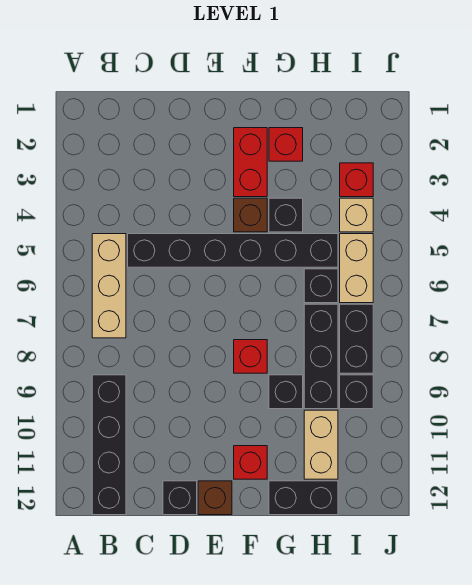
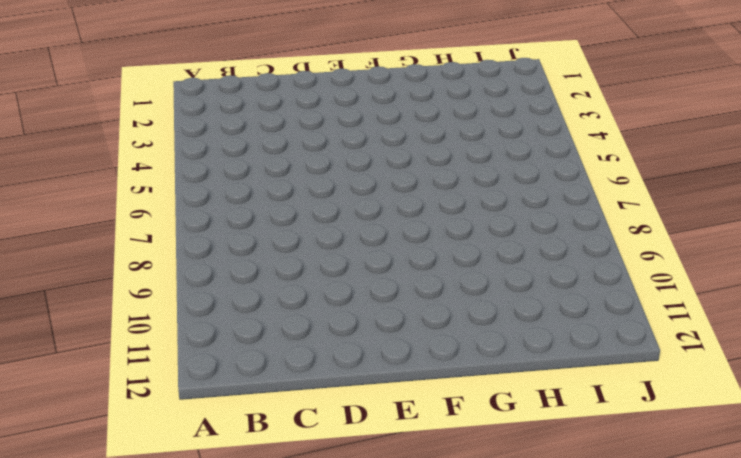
none -> tan 1x3 brick [92,234,126,338]
none -> black 1x4 brick [92,375,126,515]
none -> black 1x6 brick [128,234,338,267]

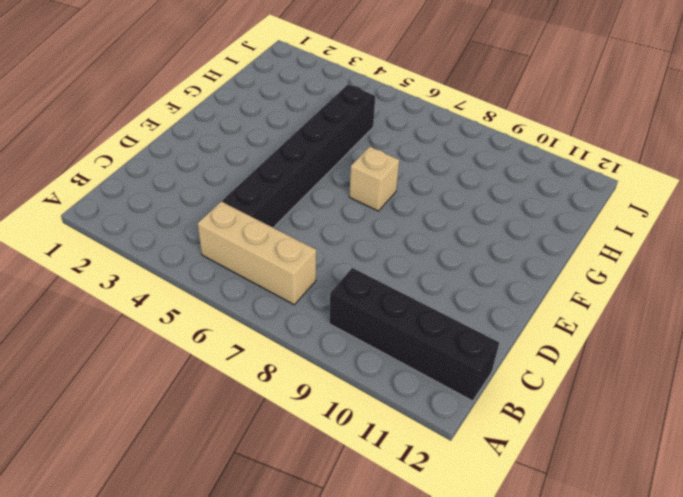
tan 1x1 brick [349,147,399,211] -> tan 1x1 brick moved to [340,198,373,232]
none -> black 1x1 brick [163,481,197,515]
none -> brown 1x1 brick [198,481,232,515]
none -> red 1x2 brick [234,128,267,197]

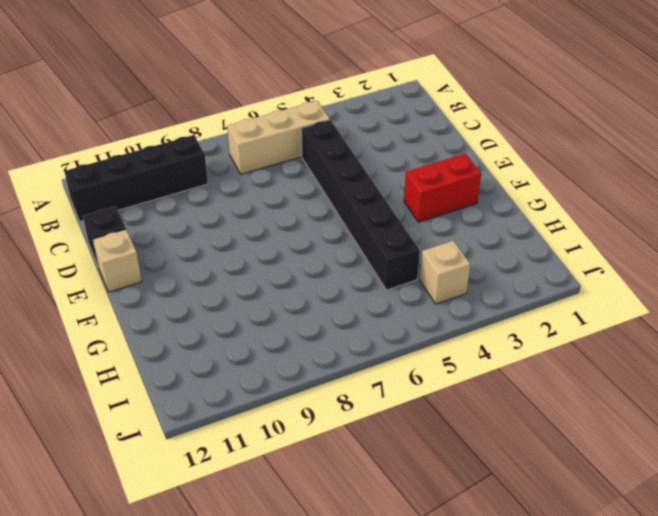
tan 1x1 brick [93,229,142,292] -> brown 1x1 brick [198,481,232,515]
none -> brown 1x1 brick [234,198,267,232]
none -> red 1x1 brick [234,340,267,373]
none -> red 1x1 brick [234,446,267,479]

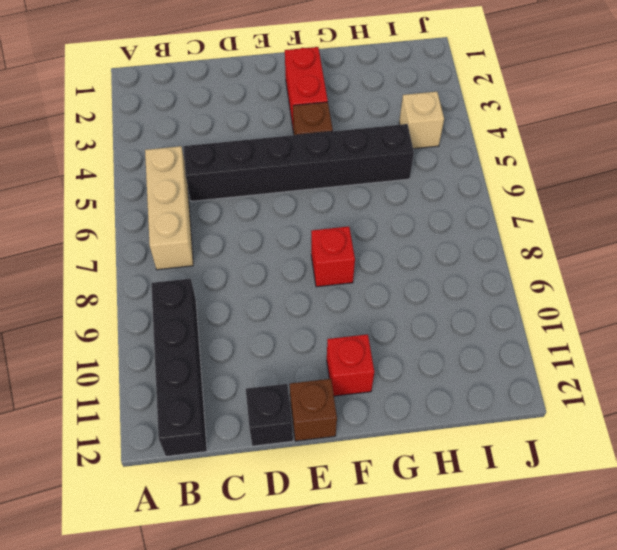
none -> red 1x1 brick [269,128,303,161]
none -> black 1x1 brick [269,198,303,232]
none -> black 1x1 brick [269,375,303,409]

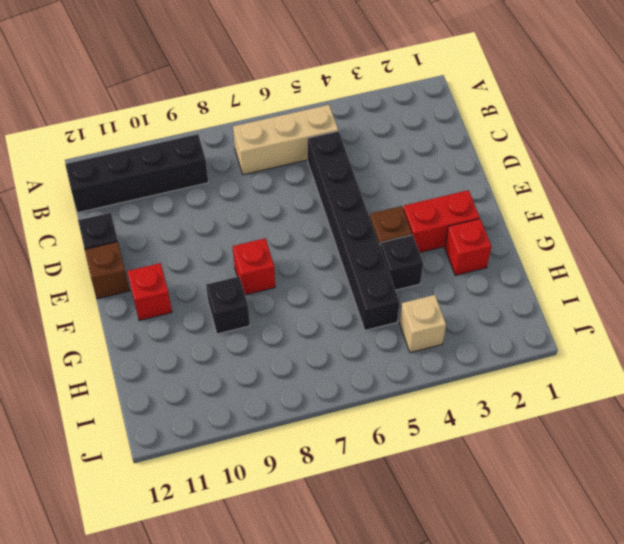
none -> black 1x2 brick [269,481,338,515]
none -> black 1x1 brick [304,269,338,303]
none -> black 1x3 brick [304,304,338,409]

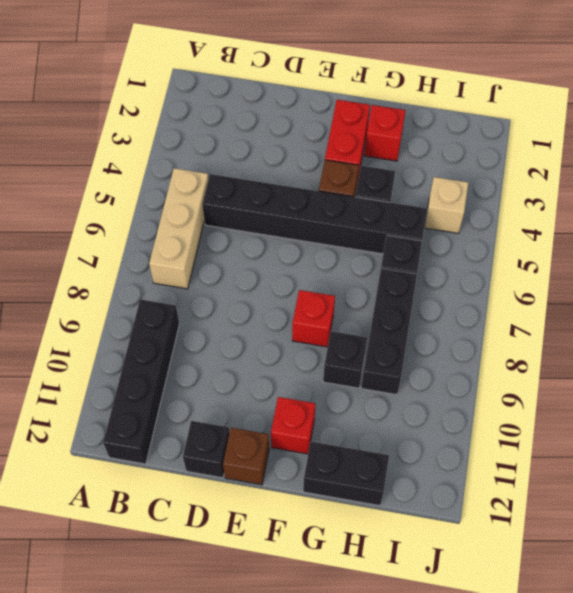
none -> tan 1x2 brick [304,410,338,479]
none -> red 1x1 brick [340,163,373,197]
none -> tan 1x2 brick [340,234,373,303]

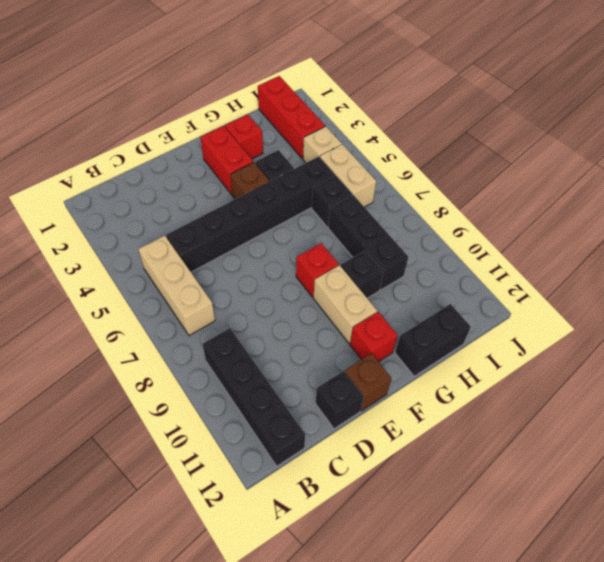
tan 1x2 brick [313,265,377,344] -> tan 1x2 brick moved to [304,410,338,479]
red 1x3 brick [258,76,325,159] -> red 1x1 brick [340,163,373,197]
none -> black 1x2 brick [340,304,373,373]
none -> black 1x1 brick [340,375,373,409]

